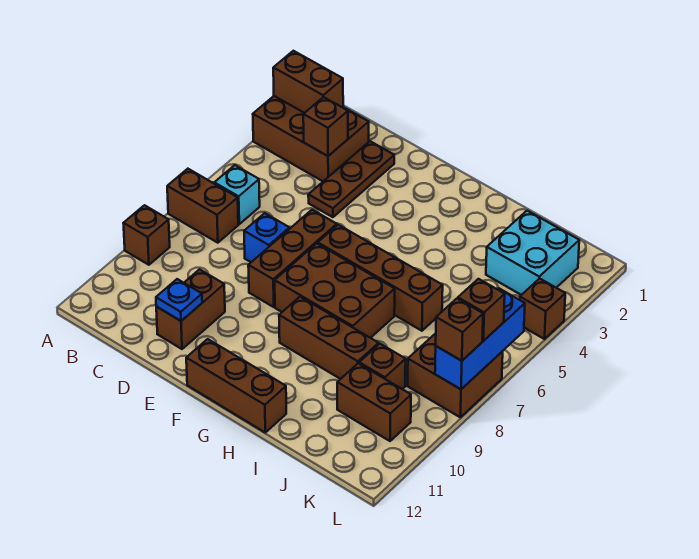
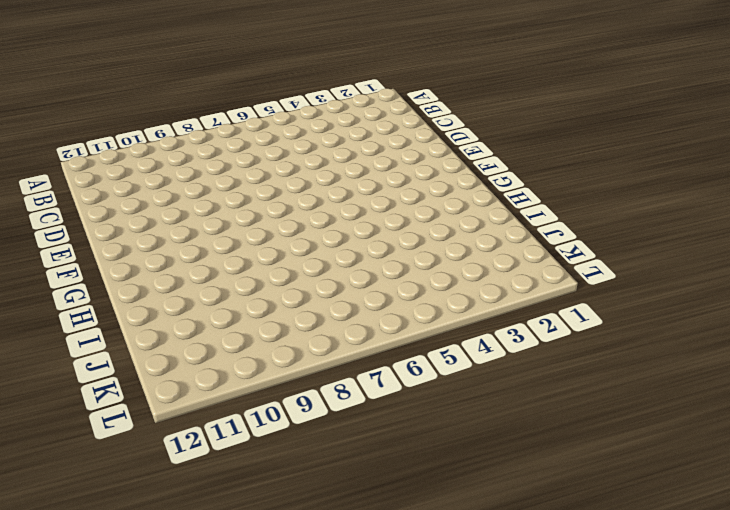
none -> brown 2x3 brick [253,96,369,181]
none -> brown 1x2 brick [167,169,238,243]
none -> brown 1x1 brick [123,205,170,265]

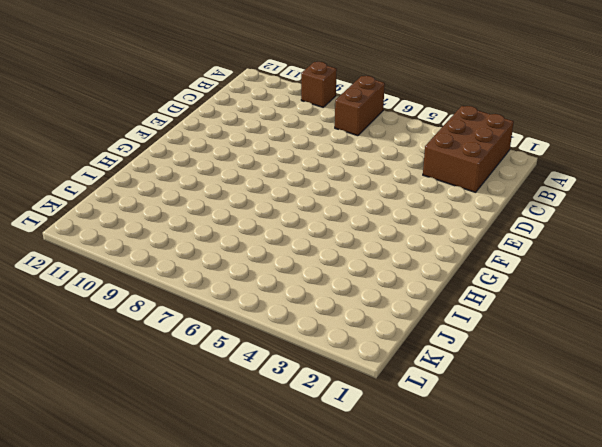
none -> cyan 1x1 brick [214,165,260,224]
none -> brown 1x3 plate [308,141,394,217]
none -> blue 1x1 brick [244,213,289,262]

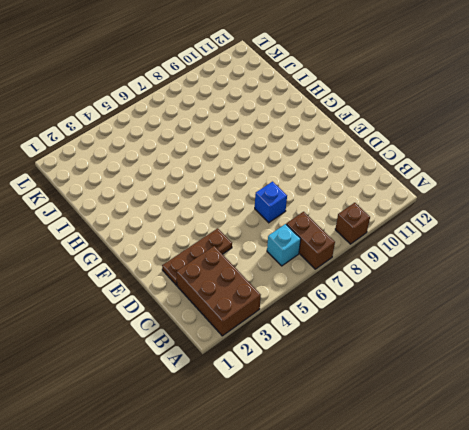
none -> brown 1x2 brick [156,269,225,349]
none -> brown 1x3 brick [248,210,337,307]
none -> brown 1x4 brick [318,225,443,331]

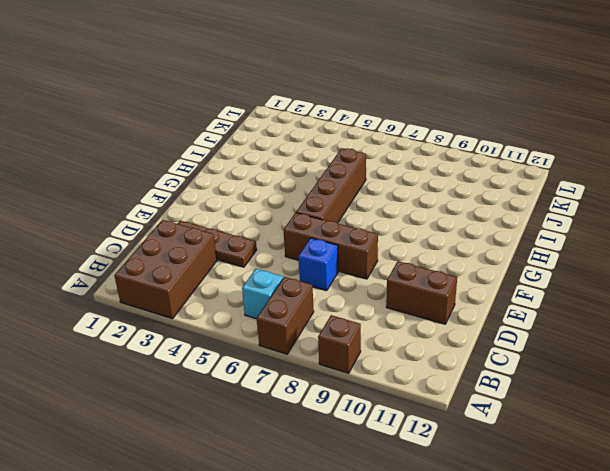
none -> brown 2x3 brick [275,243,395,338]
none -> brown 1x3 brick [186,339,286,432]
none -> brown 1x3 brick [279,297,379,379]

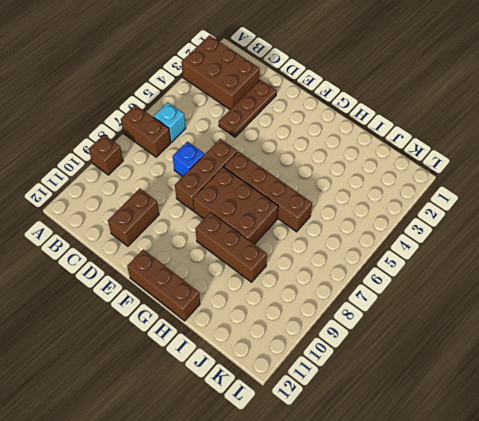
none -> cyan 2x2 brick [486,211,579,295]
none -> brown 1x1 brick [359,344,406,389]
none -> brown 1x2 brick [337,363,411,441]

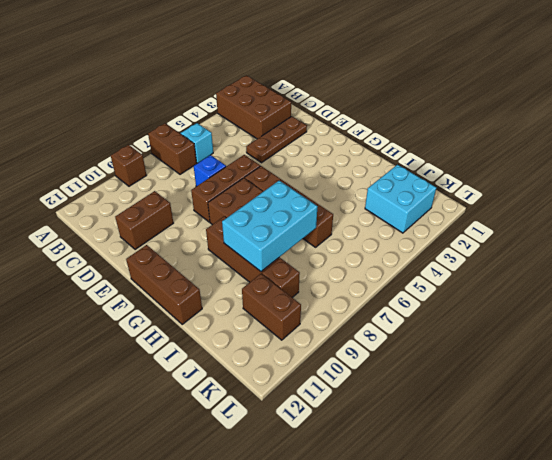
cyan 2x3 brick [222,180,318,271] -> none
none -> brown 2x2 brick [408,333,503,417]
none -> brown 1x1 brick [520,278,565,339]
none -> brown 1x2 brick [273,51,343,113]

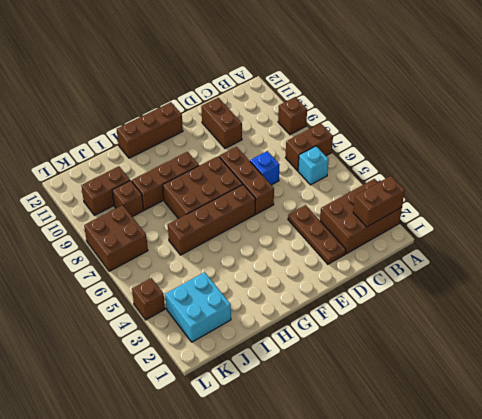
none -> brown 1x1 brick [303,97,348,156]
none -> blue 1x1 plate [156,279,202,321]
none -> blue 1x3 brick [435,288,525,389]

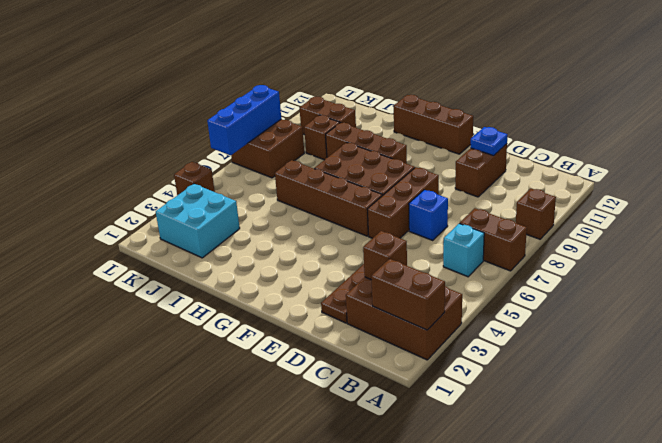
none -> brown 1x1 brick [458,279,505,341]
none -> brown 1x1 brick [436,299,483,361]

